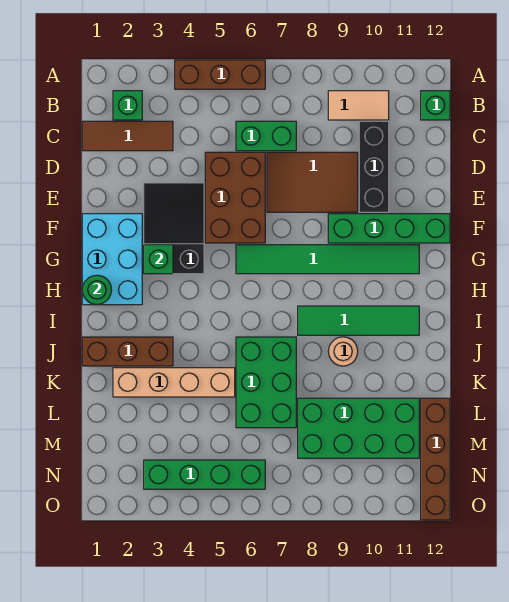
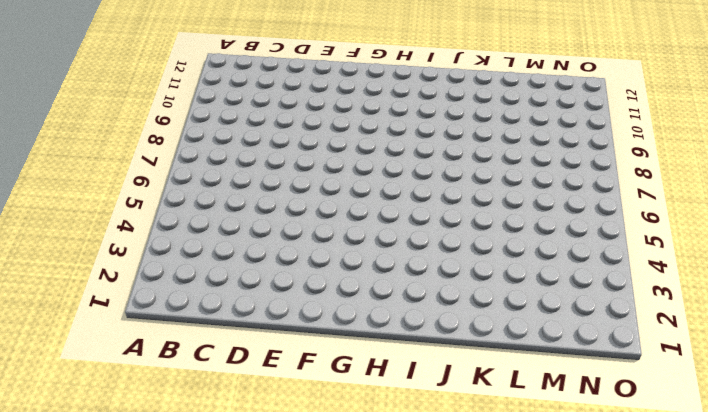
none -> brown 1x3 brick [175,60,265,89]
none -> green 1x1 brick [113,91,142,120]
none -> tan 1x2 tile [328,91,389,120]

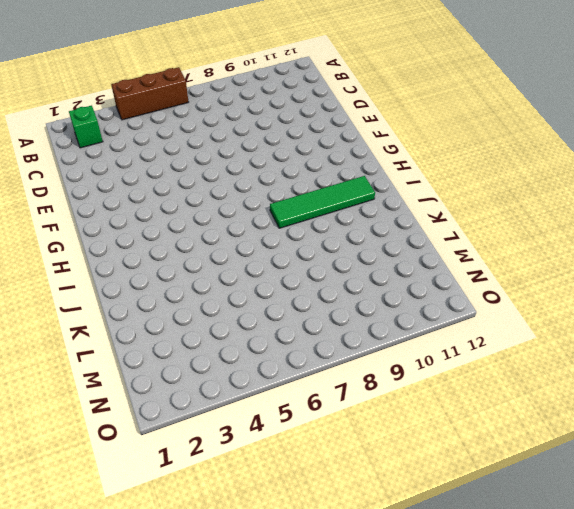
none -> tan 1x2 tile [328,91,389,120]
none -> green 1x1 brick [421,91,450,120]
none -> brown 1x3 tile [82,121,173,151]

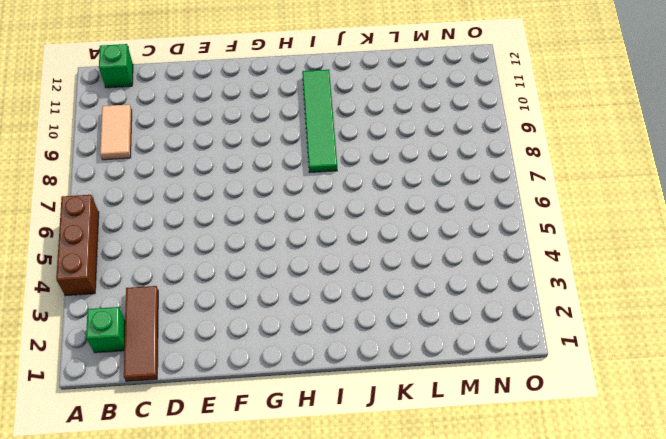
none -> green 1x2 brick [236,121,296,151]
none -> black 1x3 brick [359,121,389,212]
none -> brown 2x3 brick [205,152,265,243]

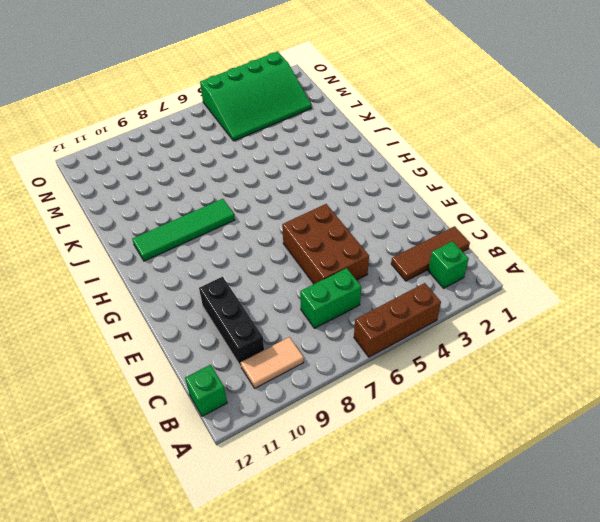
green 3x4 slope [200,52,311,141] -> green 1x4 brick [144,460,265,489]
none -> brown 2x3 tile [267,152,358,212]
none -> black 2x3 slope [144,183,204,274]
none -> cyan 2x3 brick [82,214,142,305]

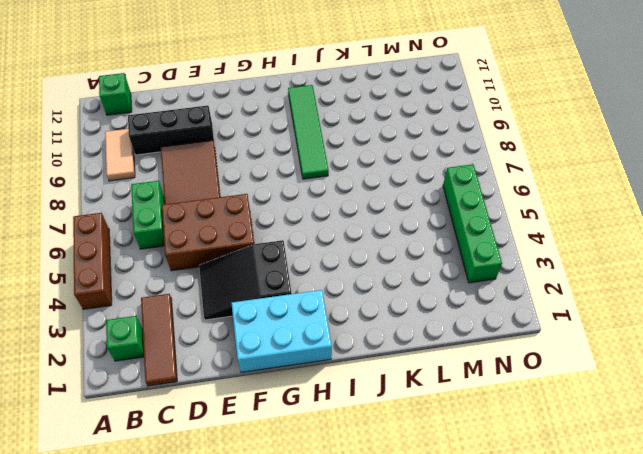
none -> green 1x4 brick [328,214,450,243]
none -> green 1x6 tile [236,245,419,274]
none -> brown 1x3 brick [82,337,173,366]

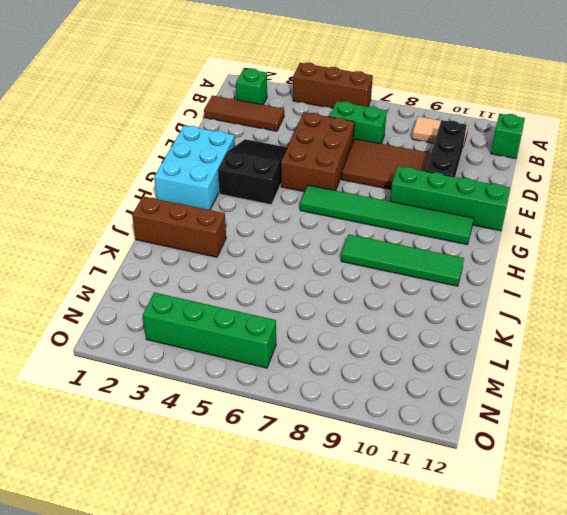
none -> green 2x3 brick [236,337,296,428]
none -> tan 1x1 round brick [328,337,358,366]
none -> tan 1x4 brick [113,368,235,397]

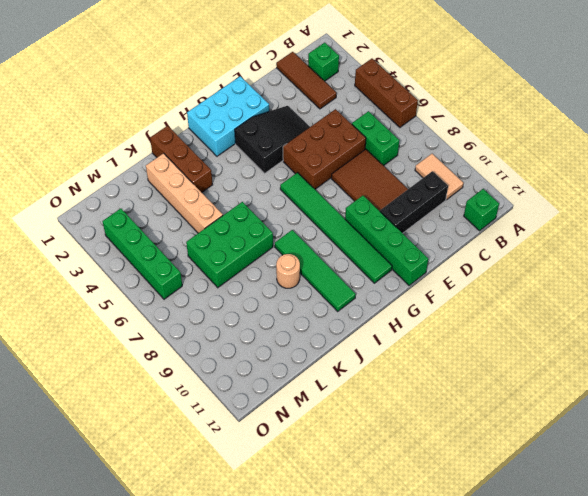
none -> green 2x4 brick [298,398,419,458]
none -> brown 1x4 brick [421,398,450,520]
none -> green 1x1 brick [144,245,173,274]

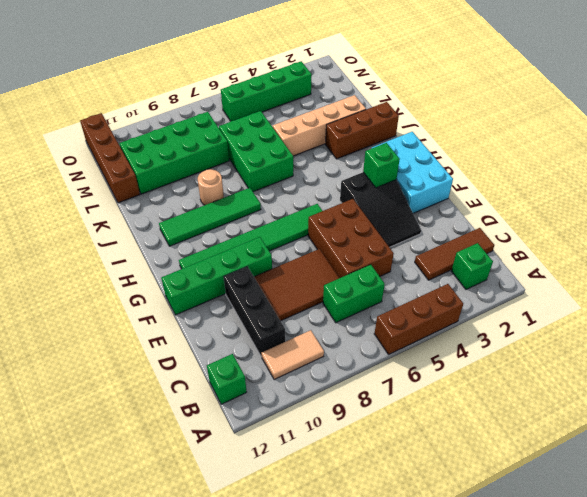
none -> green 1x1 round brick [82,275,111,305]

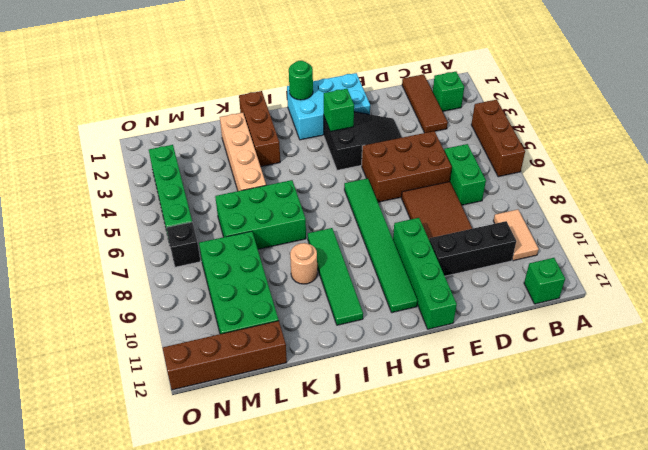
black 1x1 brick [166,222,200,267] -> none

